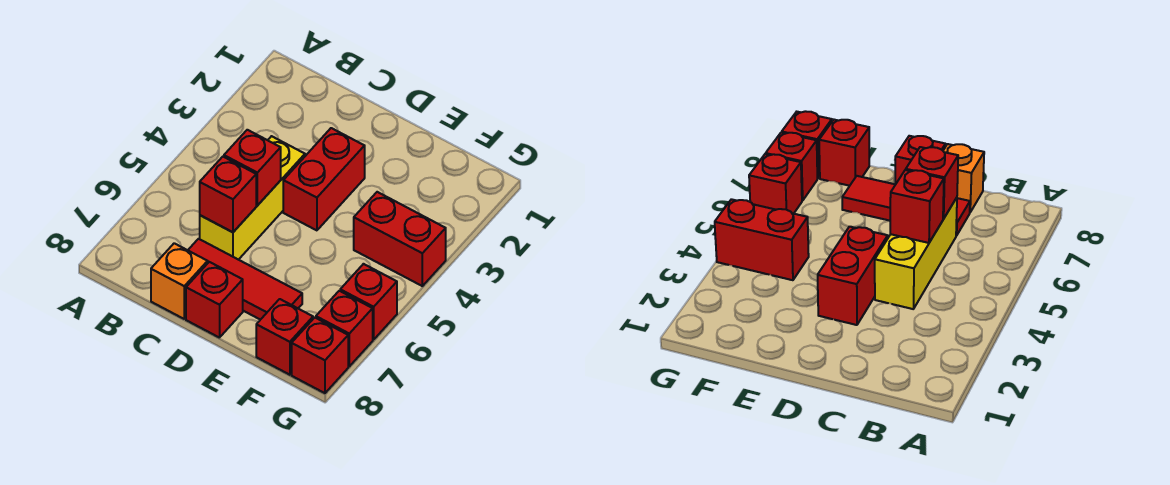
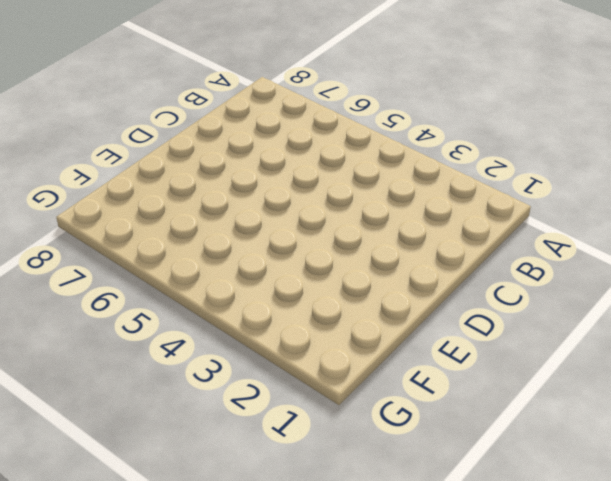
none -> yellow 1x3 brick [200,136,305,260]
none -> red 1x3 tile [188,239,302,320]
none -> orange 1x1 brick [151,243,208,319]

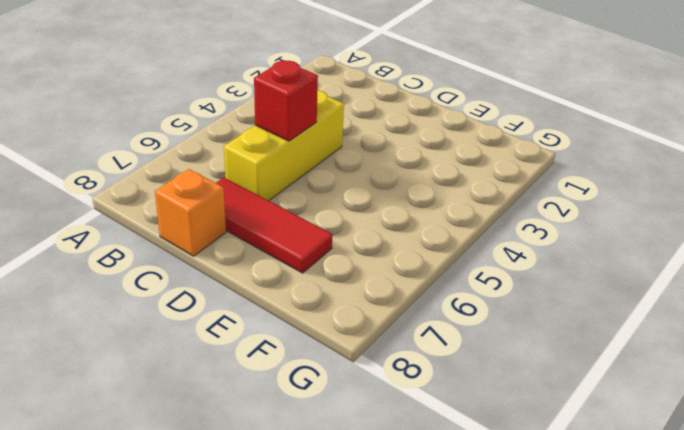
none -> red 1x2 brick [283,128,365,230]
none -> red 1x1 brick [186,262,243,338]
none -> red 1x2 brick [354,192,446,286]

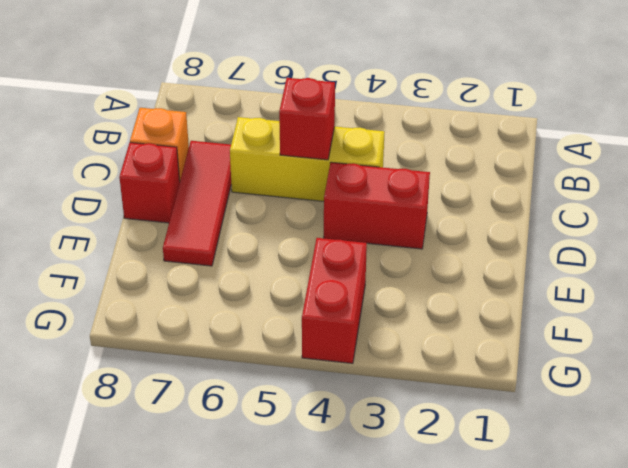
none -> red 1x1 brick [256,299,313,375]
none -> red 1x1 brick [340,264,397,340]
none -> red 1x1 brick [316,291,373,366]

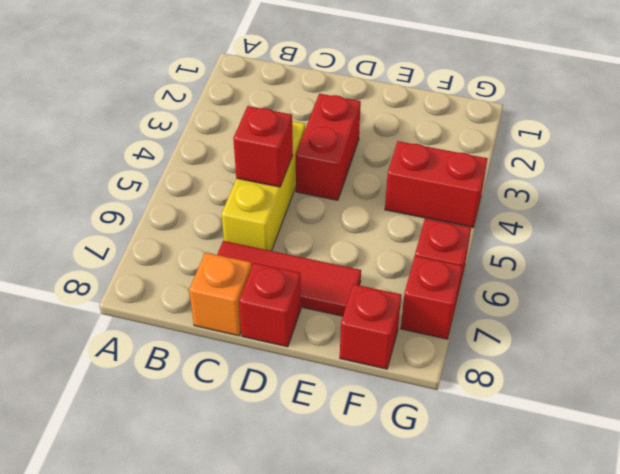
none -> red 1x1 brick [292,318,348,393]
none -> red 1x1 brick [200,157,256,232]

